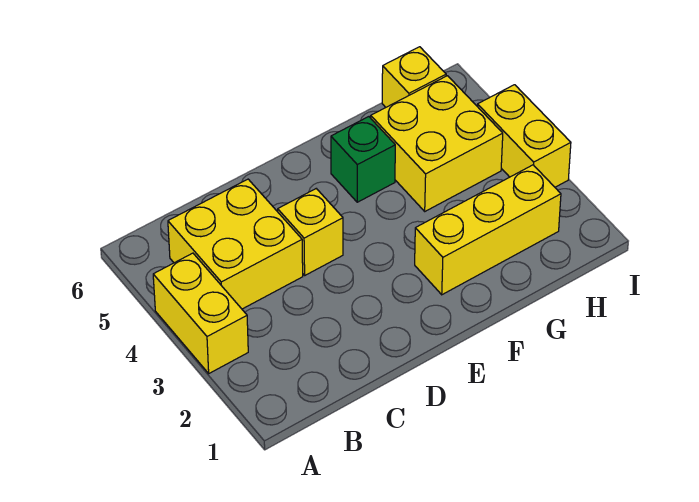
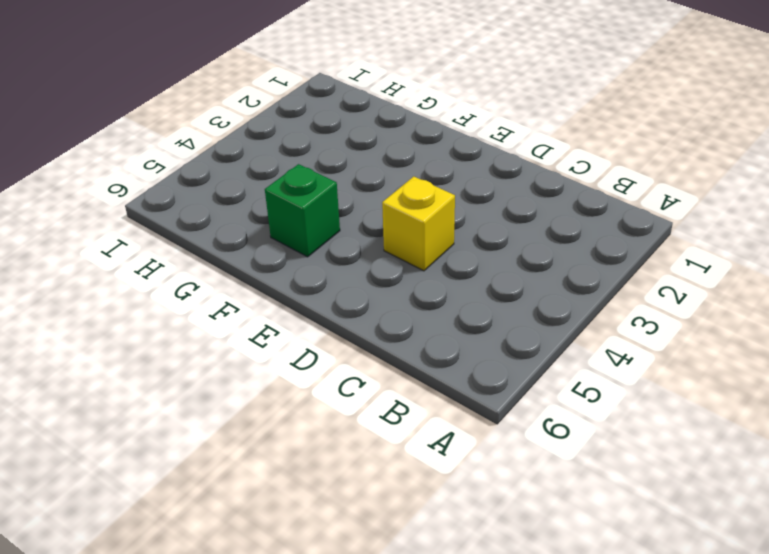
none -> yellow 1x2 brick [153,253,248,373]
none -> yellow 2x2 brick [168,179,303,309]

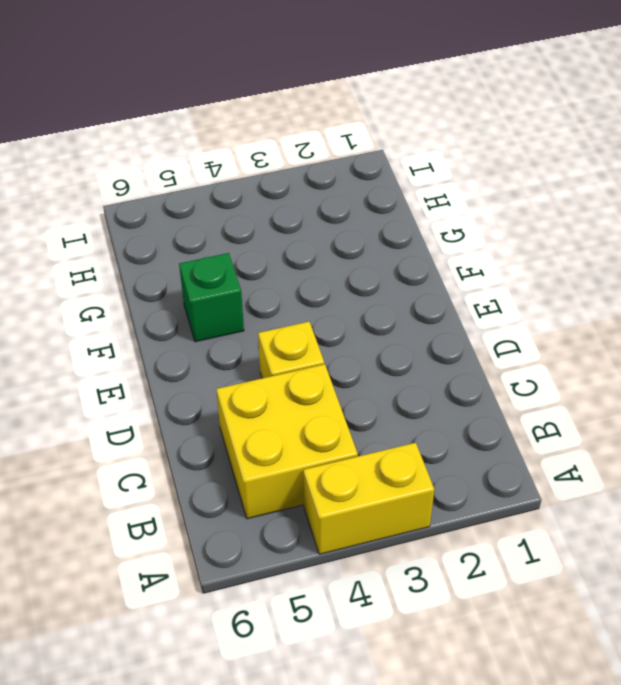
none -> yellow 1x3 brick [415,165,561,295]
none -> yellow 2x2 brick [371,76,503,211]

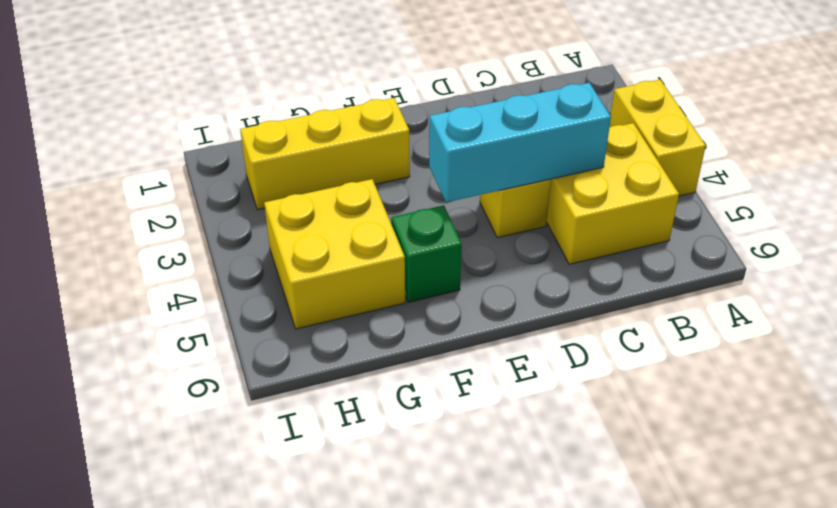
cyan 1x3 brick [429,83,611,202] -> none
none -> yellow 1x1 brick [382,47,446,107]
none -> yellow 1x2 brick [477,85,571,187]

